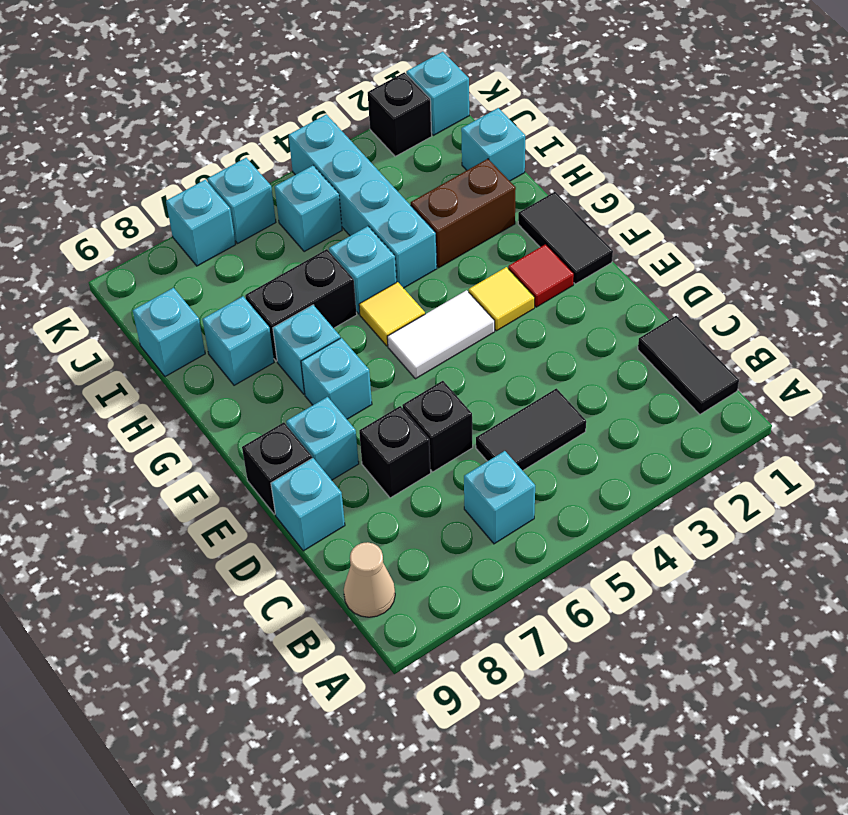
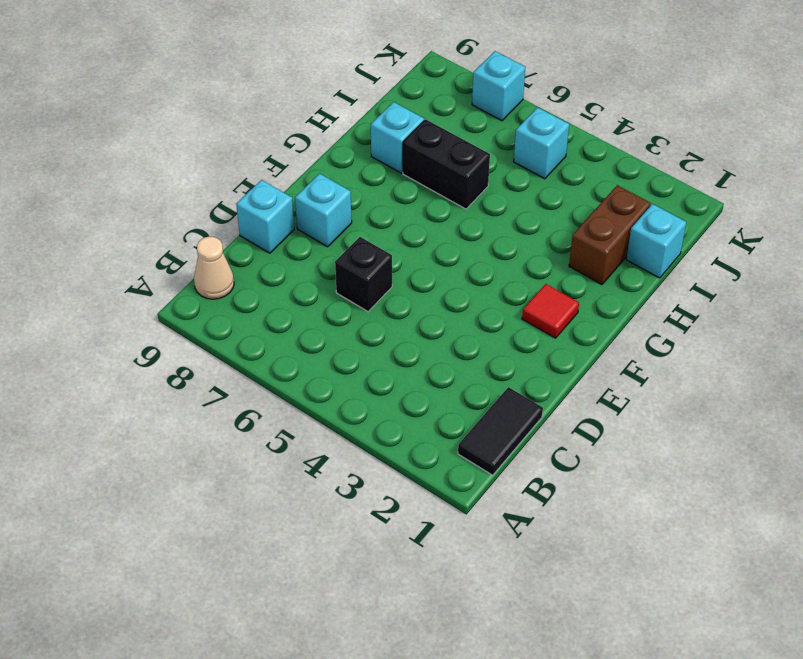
brown 1x2 brick [569,185,651,285] -> brown 1x2 brick turned to [411,159,516,268]
none -> cyan 1x1 brick [464,451,535,544]
none -> black 1x2 tile [476,388,586,471]
none -> black 1x1 brick [359,406,431,498]

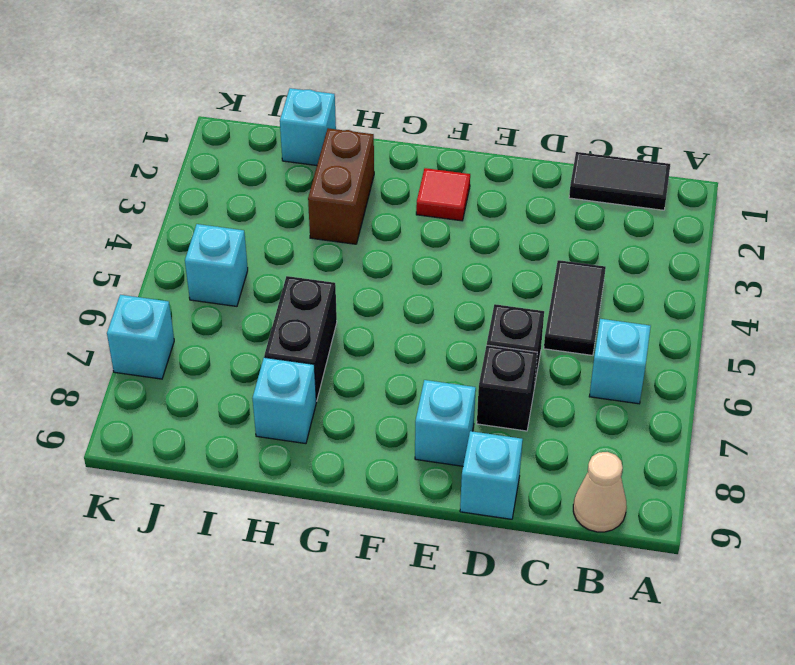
none -> black 1x1 brick [242,422,312,514]
none -> black 1x2 tile [518,192,613,284]
none -> yellow 1x1 tile [469,267,535,331]

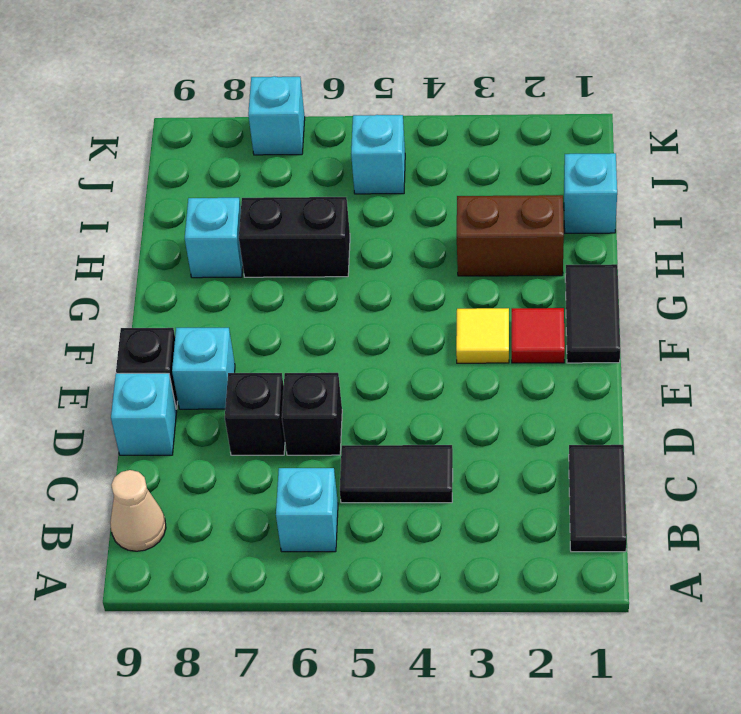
none -> white 1x2 tile [387,290,495,379]
none -> cyan 1x1 brick [301,338,372,419]
none -> yellow 1x1 tile [359,282,425,346]

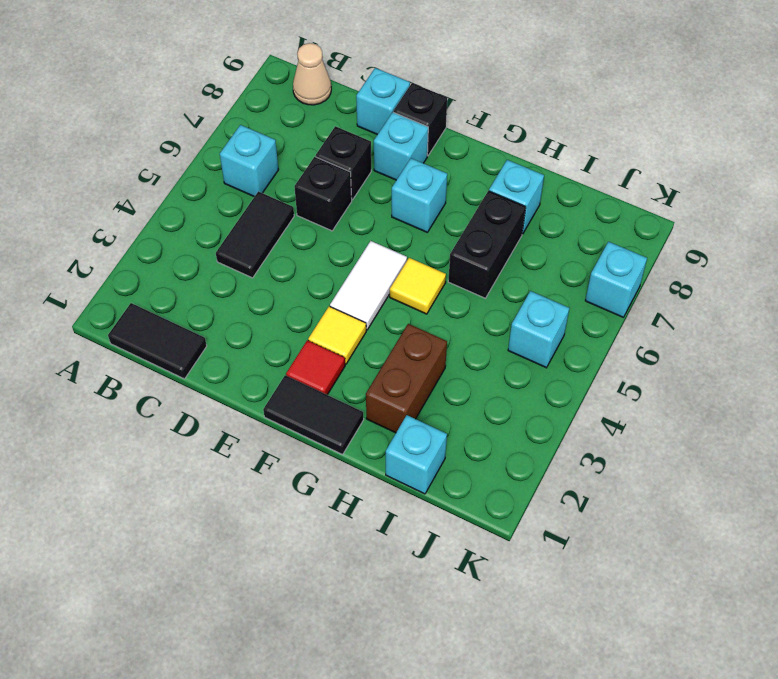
none -> cyan 1x1 brick [273,305,340,394]
none -> cyan 1x4 brick [289,114,437,288]
none -> cyan 1x1 brick [329,226,396,314]

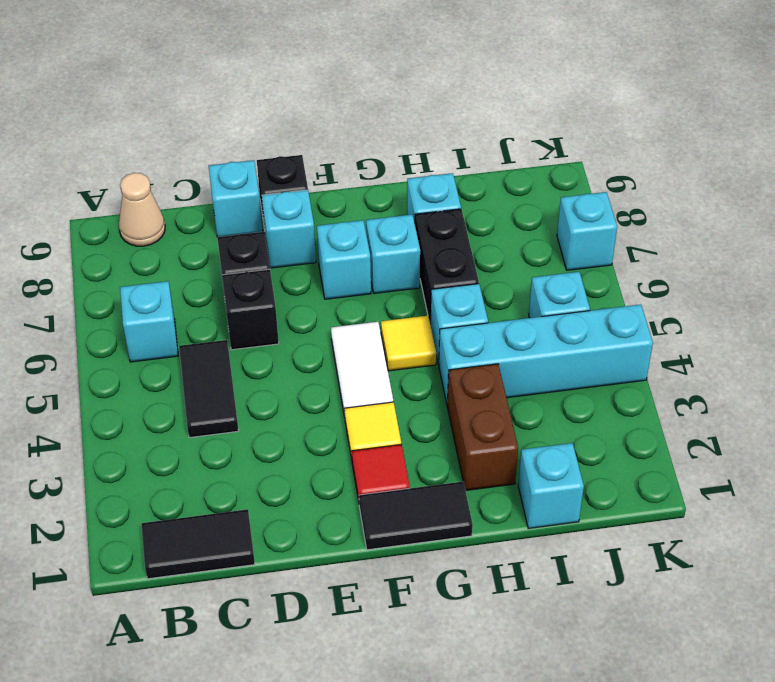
none -> cyan 1x1 brick [133,288,205,377]
none -> cyan 1x1 brick [406,52,469,135]
none -> black 1x1 brick [368,72,432,156]

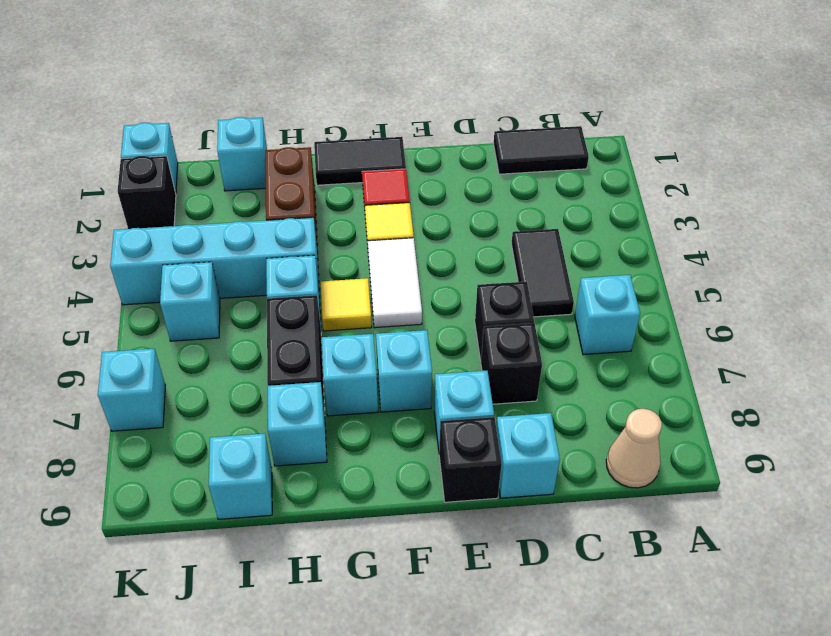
none -> cyan 1x1 brick [207,158,276,243]

